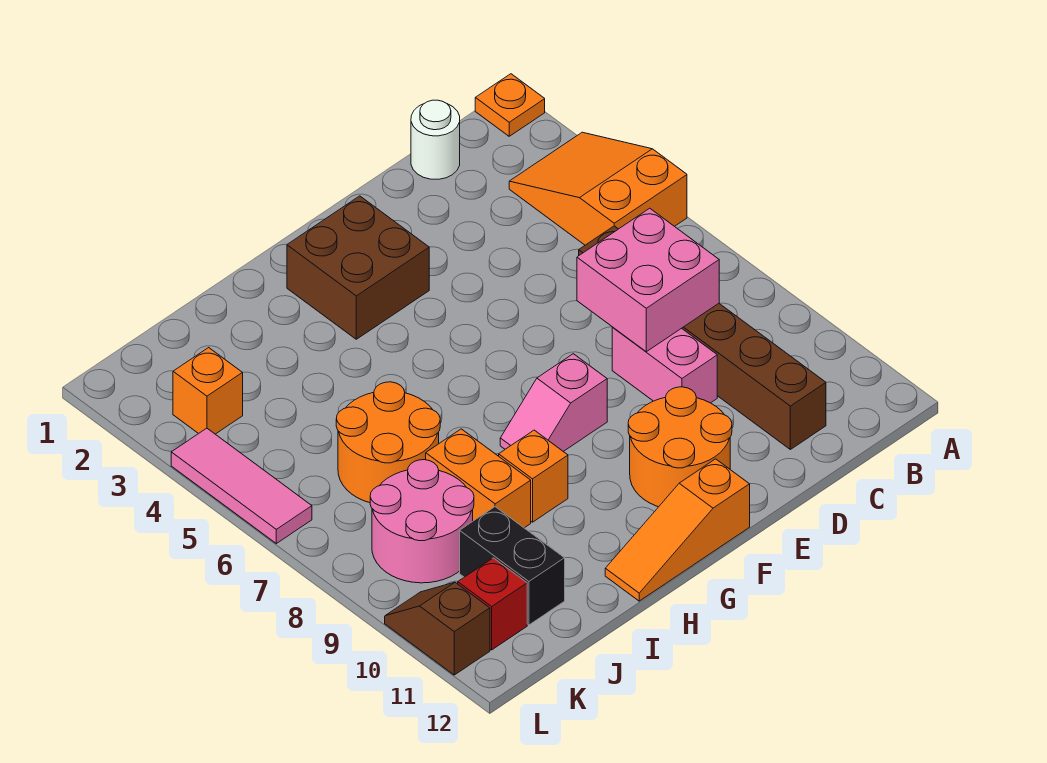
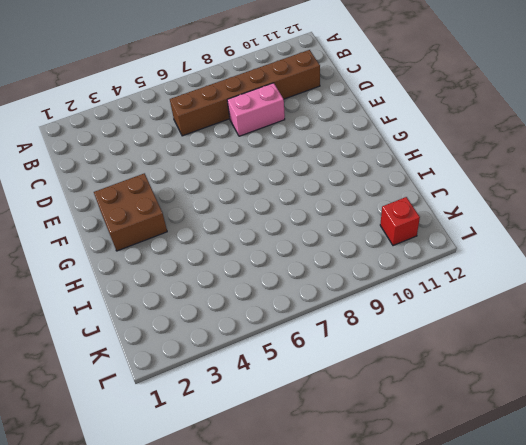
none -> orange 1x1 plate [475,74,545,136]
none -> orange 2x3 slope [509,132,687,245]
none -> white 1x1 round brick [411,100,460,179]

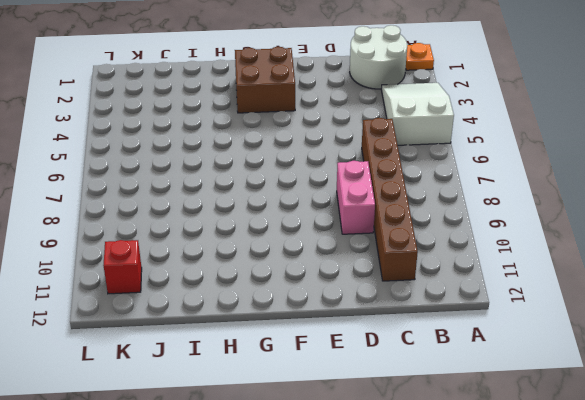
white 2x3 slope [381,83,454,145] -> orange 2x3 slope [509,132,687,245]
white 2x2 round brick [350,25,407,89] -> white 1x1 round brick [411,100,460,179]
none -> orange 2x2 round brick [628,387,732,507]
none -> pink 1x2 slope [500,354,607,451]
none -> orange 1x3 slope [605,459,750,601]

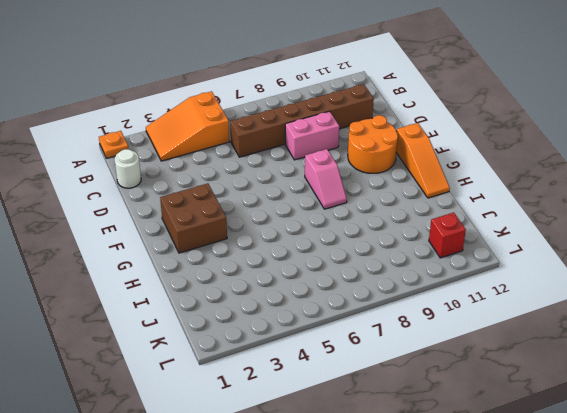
none -> orange 1x1 brick [499,430,568,522]
none -> orange 2x2 round brick [336,382,440,503]
none -> orange 1x2 brick [426,429,531,528]

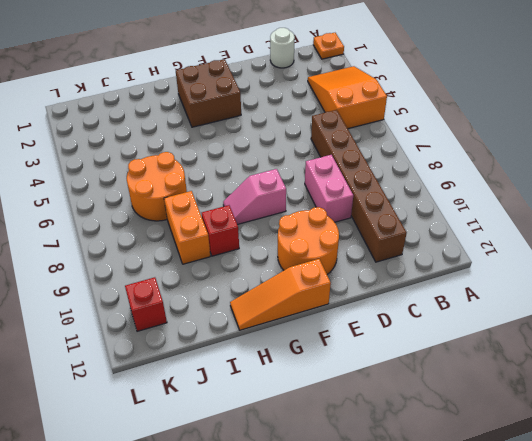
red 1x1 brick [202,205,239,256] -> orange 1x1 brick [499,430,568,522]
none -> pink 2x2 round brick [370,460,474,583]
none -> black 1x2 brick [460,507,565,625]
none -> orange 1x1 brick [173,348,243,434]

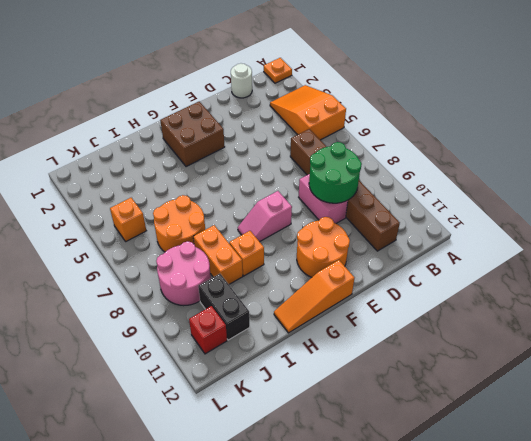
green 2x2 round brick [309,142,362,203] -> pink 2x2 brick [577,208,719,352]
orange 1x1 brick [110,198,146,241] -> orange 1x1 brick moved to [173,348,243,434]
none -> pink 1x3 tile [171,428,312,543]
none -> brown 1x2 slope [385,582,490,675]

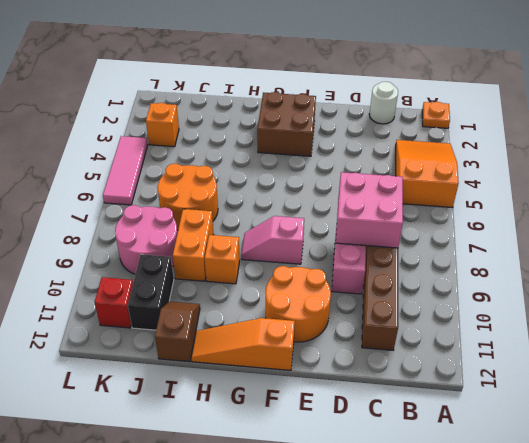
brown 1x2 slope [155,301,200,362] -> brown 1x2 slope moved to [385,582,490,675]

